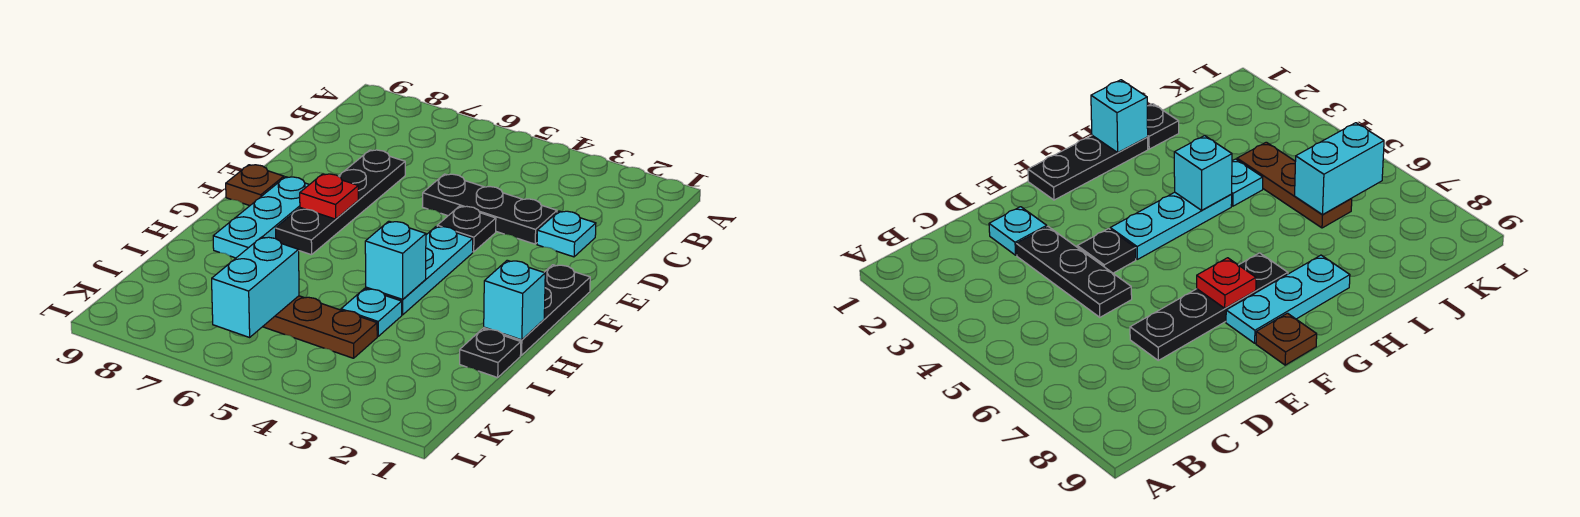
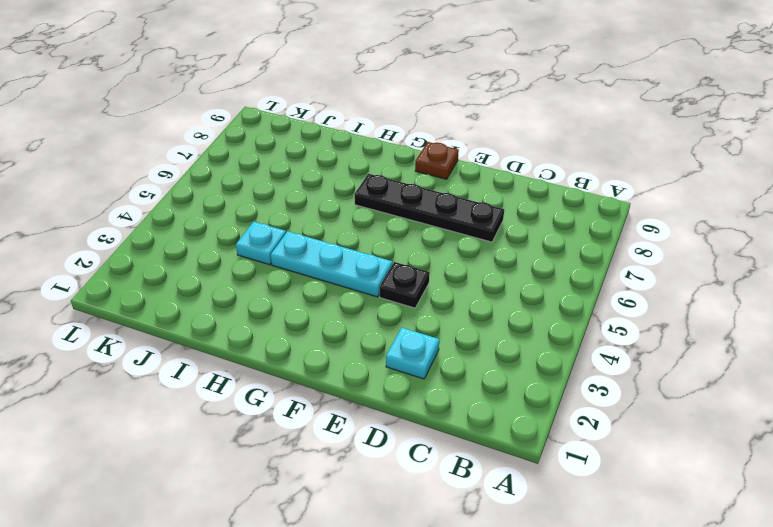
none -> black 1x3 plate [422,174,557,244]
none -> black 1x3 plate [484,265,590,355]
none -> cyan 1x3 plate [213,177,309,258]

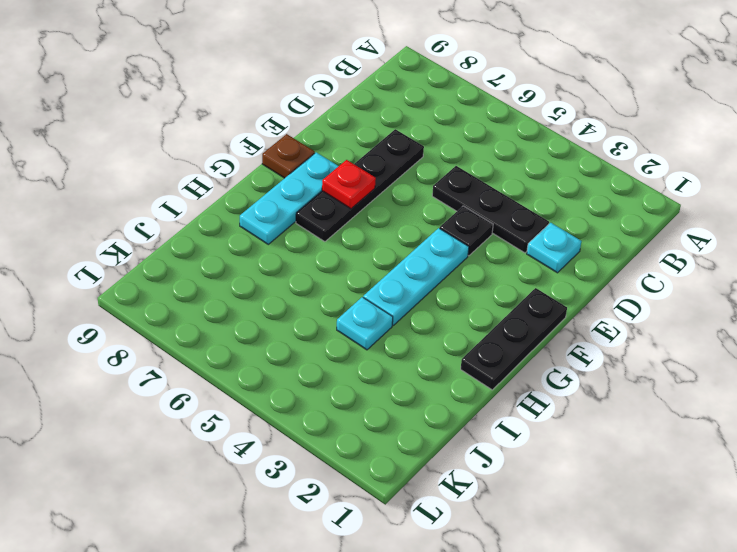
none -> black 1x1 plate [460,329,521,378]
none -> brown 1x3 plate [263,296,377,358]
none -> cyan 1x1 brick [484,260,545,340]

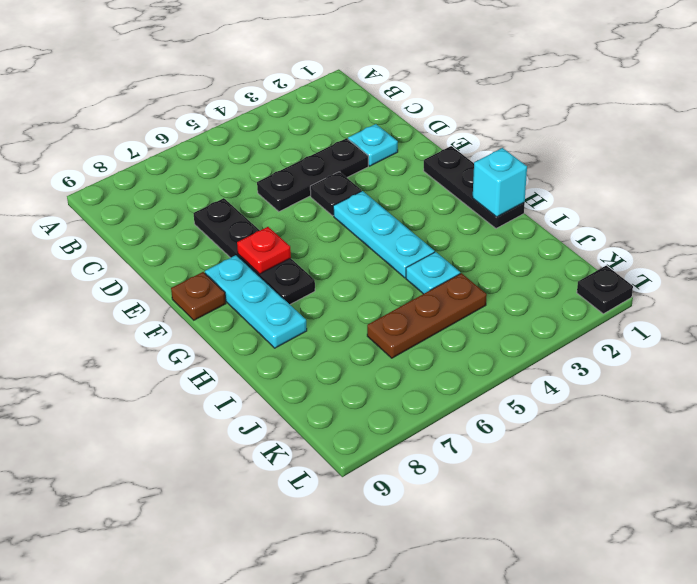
black 1x1 plate [577,265,633,314] -> black 1x1 plate moved to [460,329,521,378]
none -> cyan 1x1 brick [365,221,426,299]
none -> cyan 1x2 brick [212,237,299,337]

